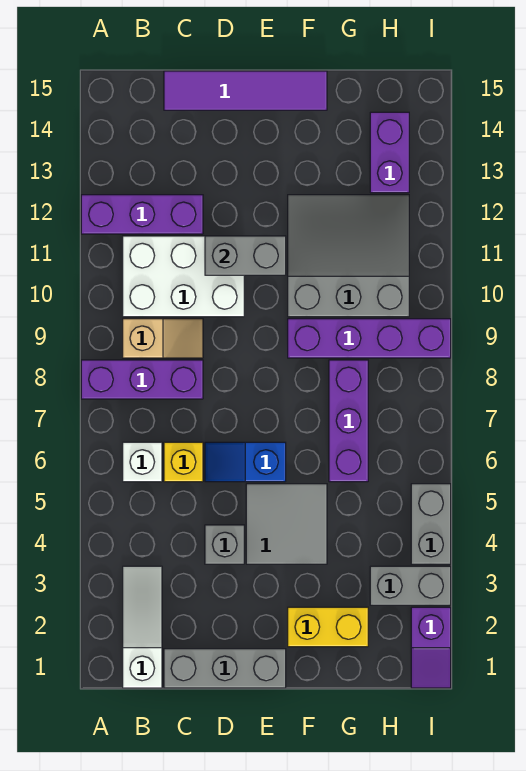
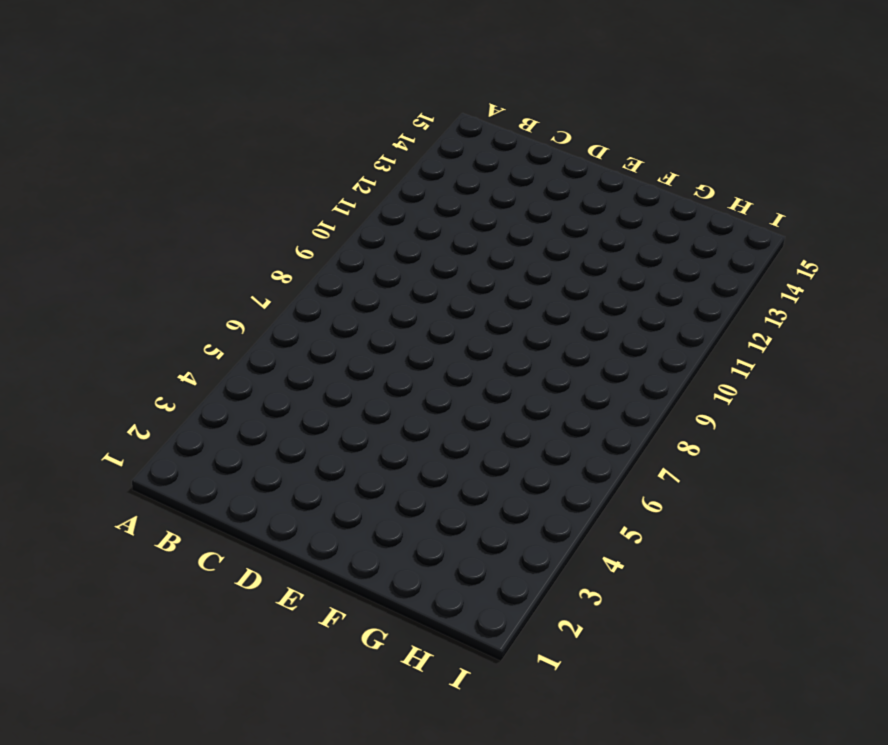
none -> purple 1x3 brick [81,360,203,399]
none -> purple 1x3 brick [81,195,203,234]
none -> white 1x3 slope [123,566,162,688]

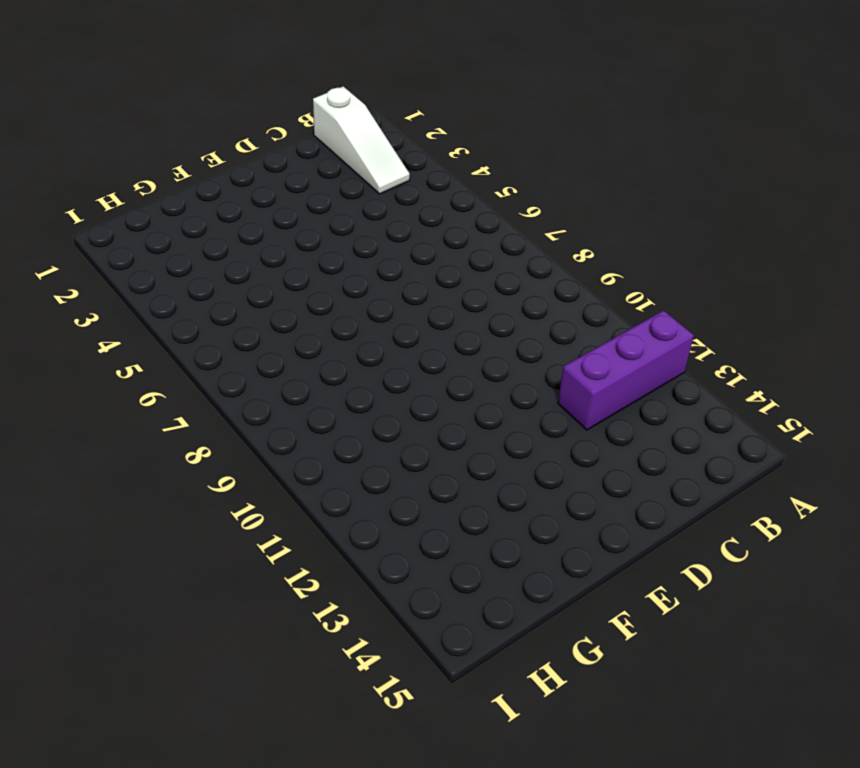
none -> purple 1x3 brick [81,360,203,399]
none -> white 1x1 brick [123,442,162,482]
none -> tan 1x2 slope [123,319,203,358]

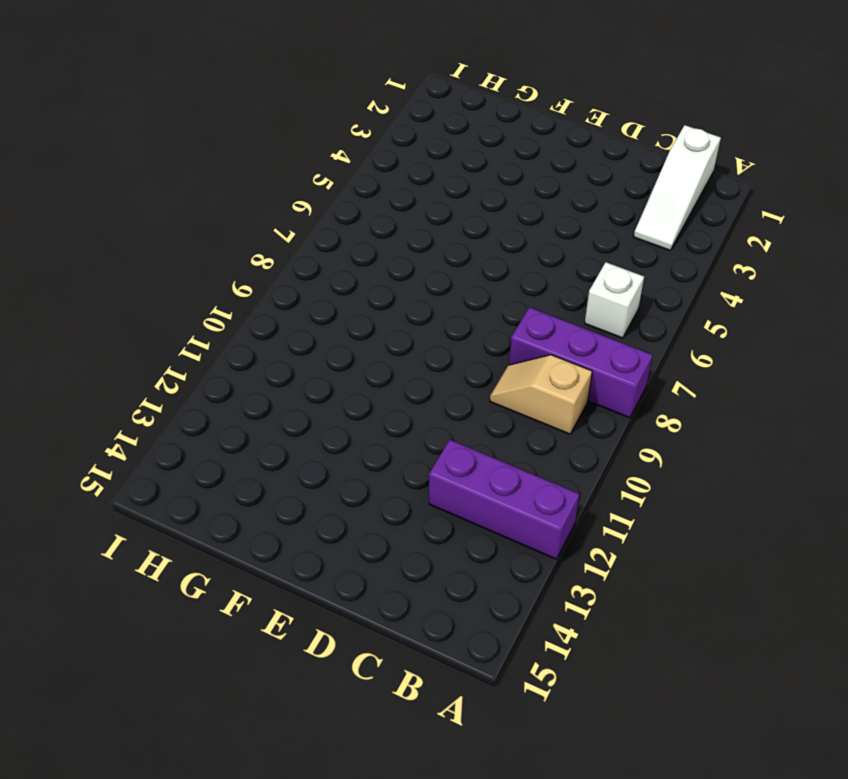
none -> white 2x3 brick [123,236,244,317]
none -> grey 1x3 brick [164,649,286,688]
none -> yellow 1x1 brick [164,442,203,482]

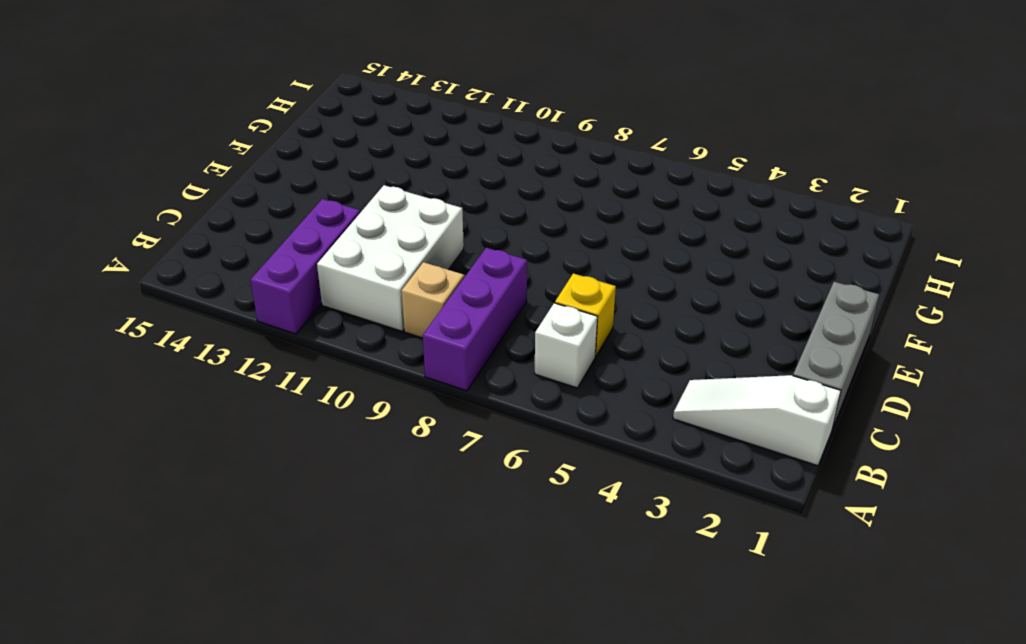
none -> purple 1x4 tile [164,71,327,110]
none -> grey 1x1 brick [205,525,244,564]
none -> blue 1x2 slope [205,442,286,482]

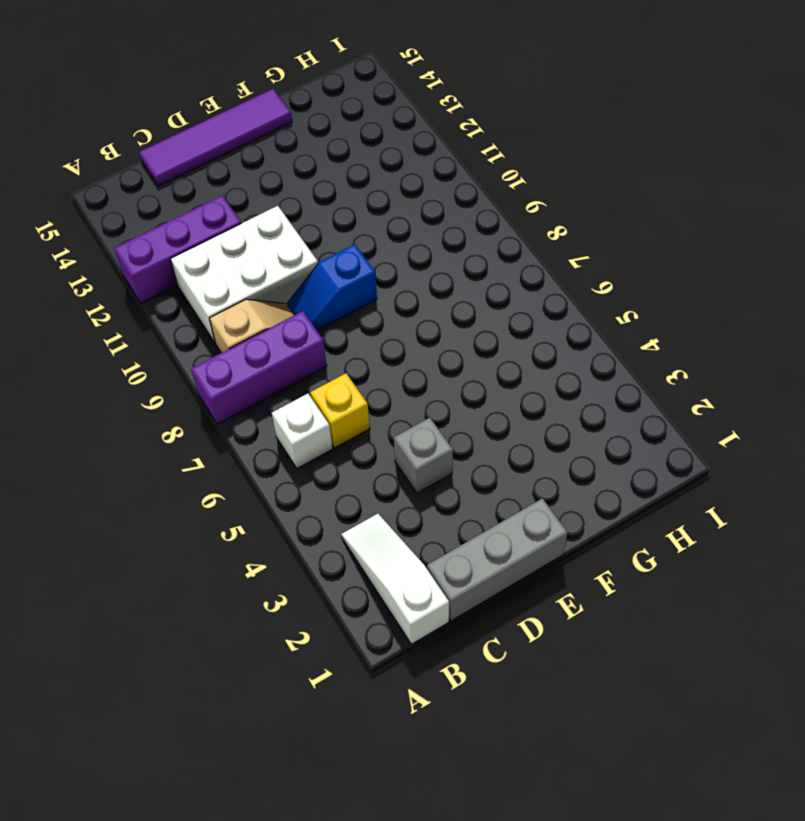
blue 1x2 slope [288,244,377,331] -> blue 1x2 slope moved to [205,442,286,482]
none -> grey 2x2 tile [246,484,327,564]
none -> yellow 1x2 brick [288,607,368,647]
none -> purple 1x4 brick [288,319,451,358]

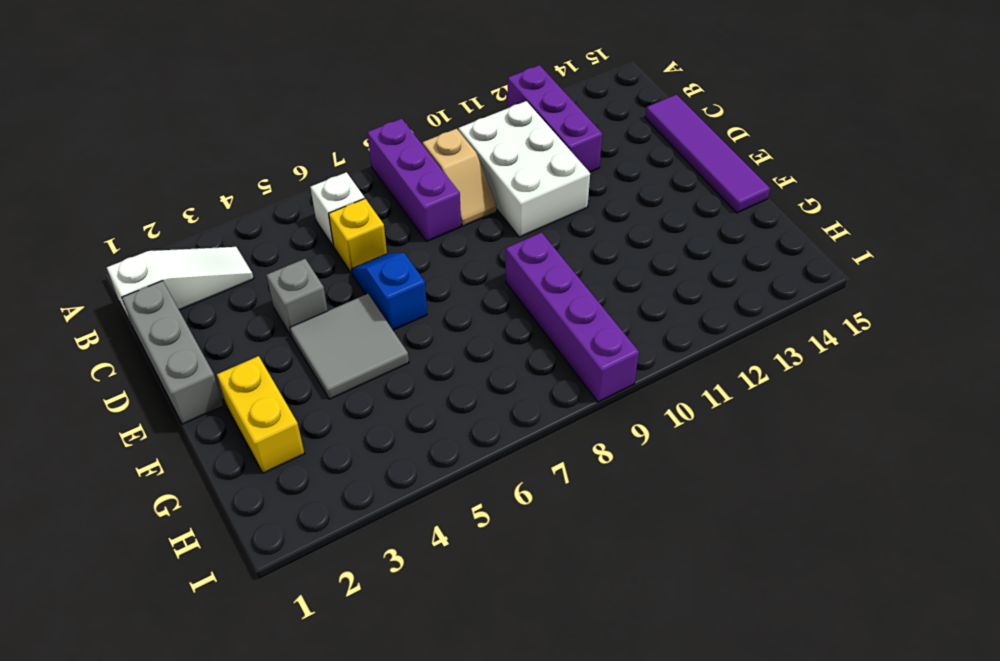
none -> grey 3x3 slope [288,195,409,317]
none -> purple 1x3 brick [329,360,368,482]
none -> grey 1x2 brick [370,566,451,605]

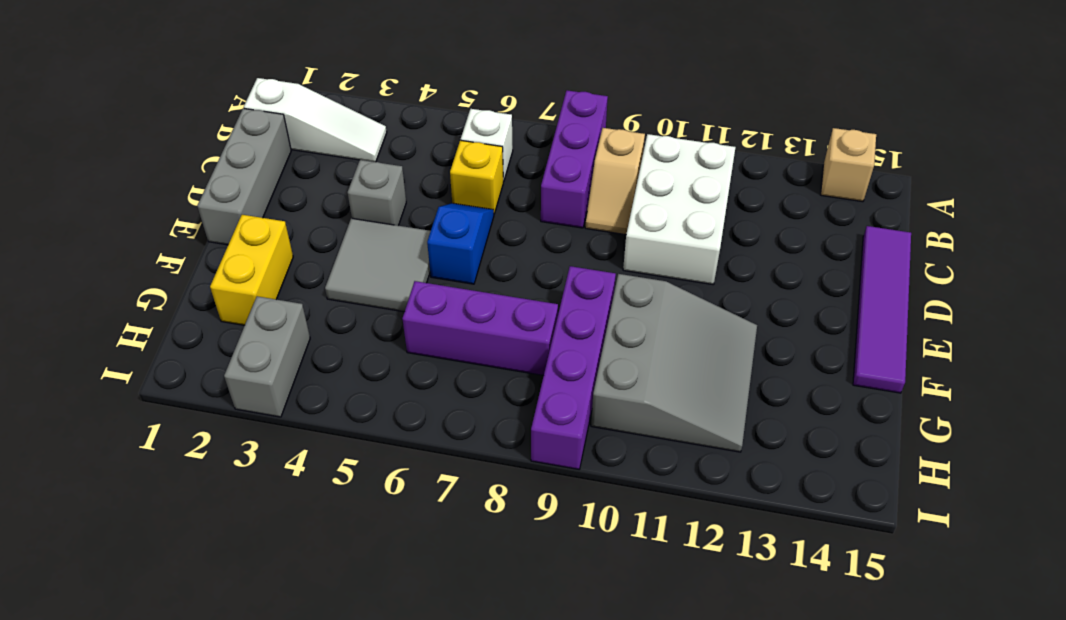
tan 1x1 brick [821,128,876,202] -> none
none -> purple 1x3 brick [81,195,203,234]
none -> purple 1x2 brick [370,112,409,193]
none -> purple 1x2 slope [411,607,451,688]

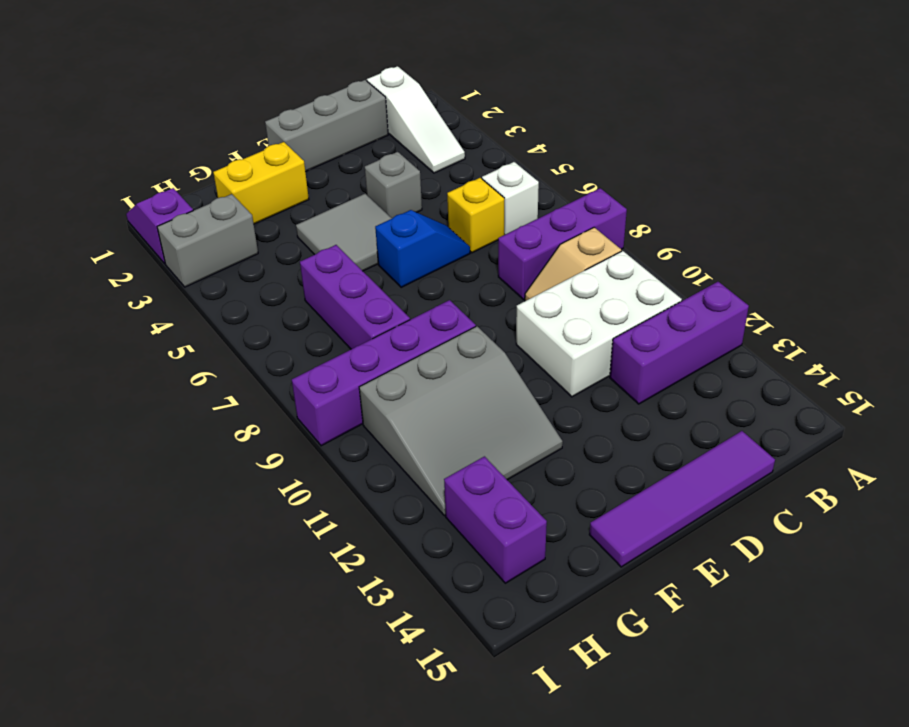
none -> grey 1x2 brick [411,484,451,564]
none -> grey 1x2 brick [205,236,286,275]

